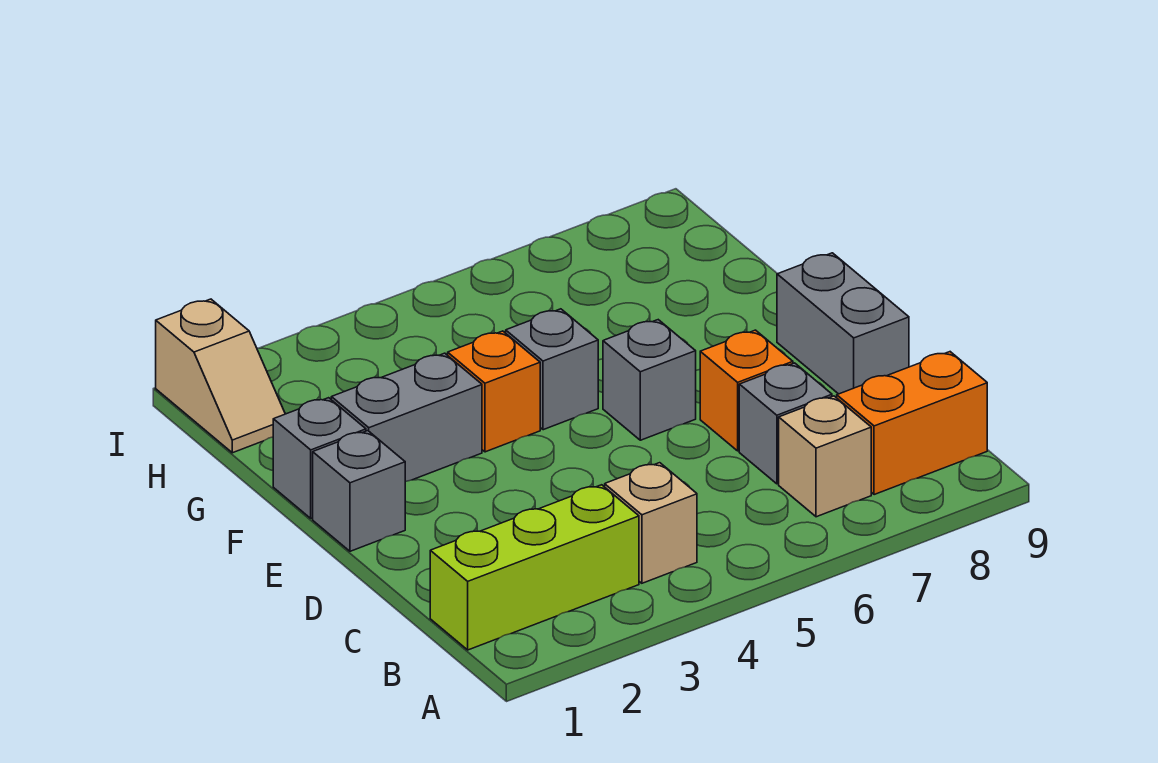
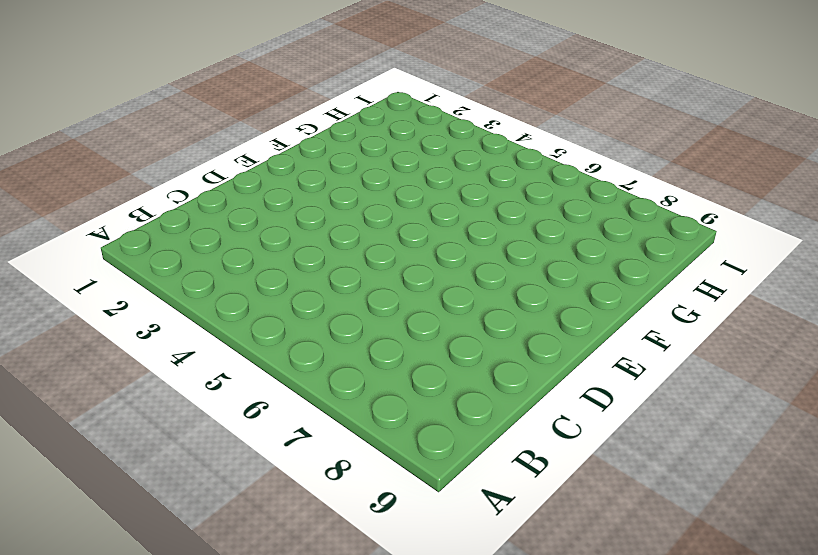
none -> lime 1x3 brick [430,485,639,650]
none -> tan 1x1 brick [605,463,697,583]
none -> tan 1x1 brick [779,396,871,517]

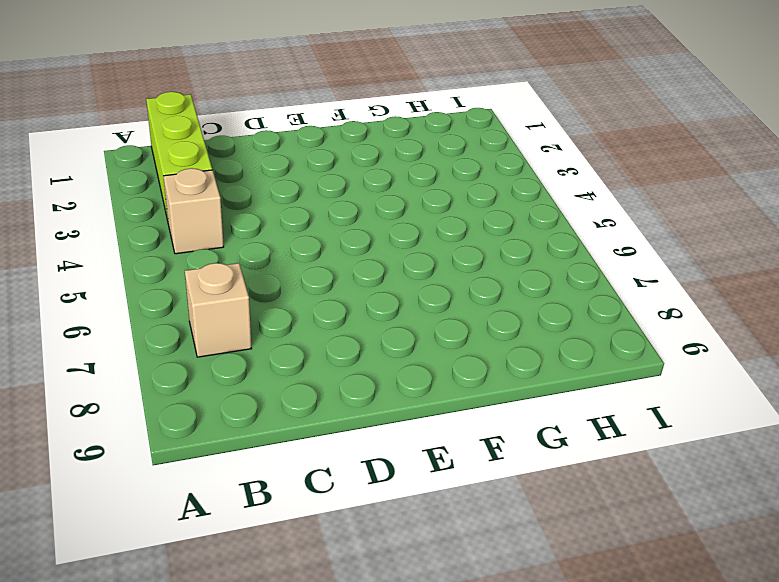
none -> orange 1x2 brick [837,352,987,495]
none -> grey 1x1 brick [739,363,832,484]
none -> orange 1x1 brick [700,330,793,451]

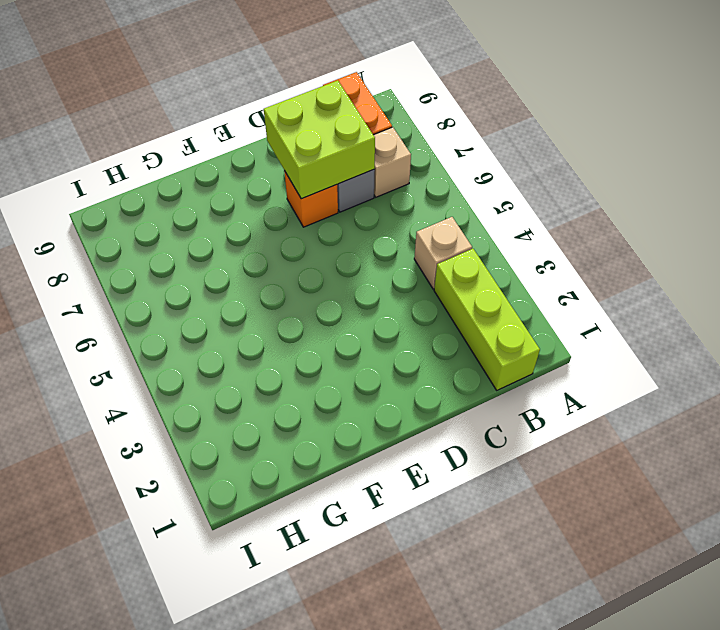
lime 2x2 brick [264,80,375,199] -> none
none -> grey 1x2 brick [777,253,909,394]
none -> grey 1x1 brick [313,431,405,551]
none -> grey 1x1 brick [603,320,696,440]

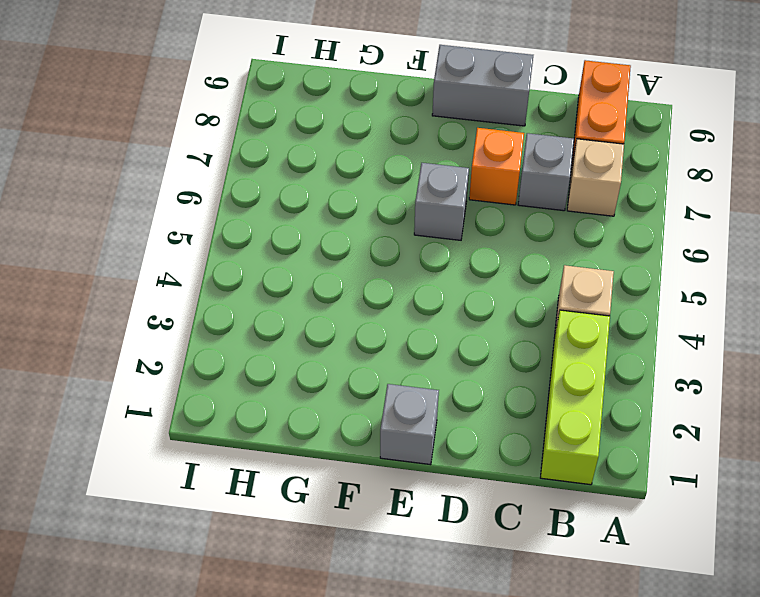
none -> grey 1x1 brick [273,398,366,518]
none -> grey 1x2 brick [331,353,482,482]
none -> orange 1x1 brick [448,331,540,452]

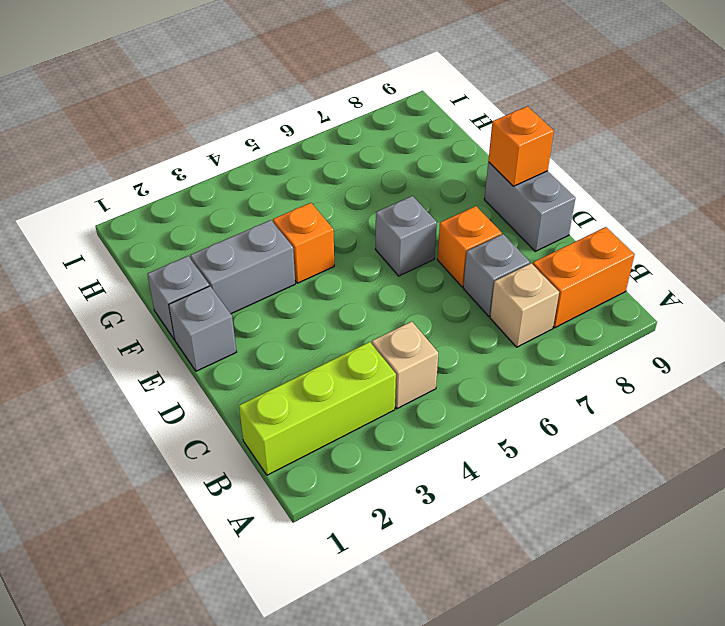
orange 1x1 brick [488,106,554,186] -> none
none -> grey 1x1 brick [506,309,598,430]
none -> tan 1x2 slope [156,299,285,453]

